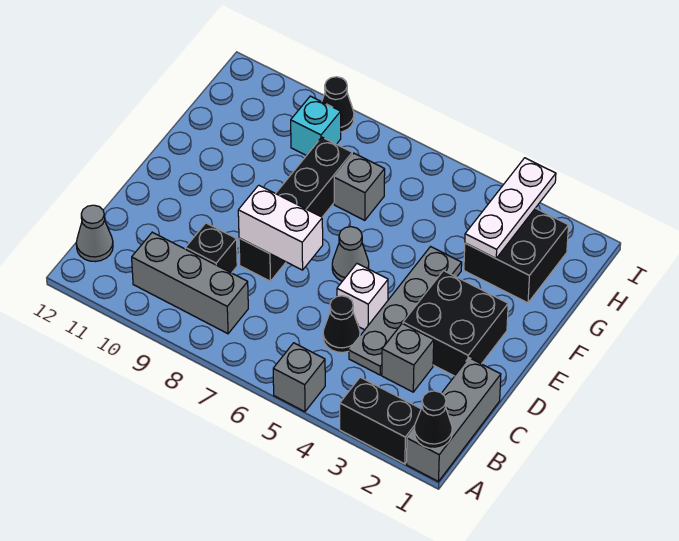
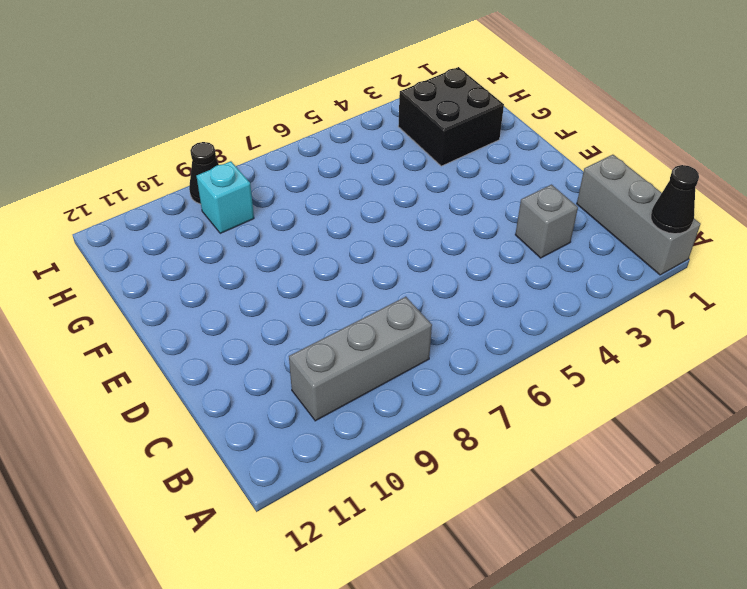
none -> black 1x2 brick [340,377,421,464]
none -> grey 1x1 brick [273,343,325,412]
none -> grey 1x1 cone [76,205,113,262]

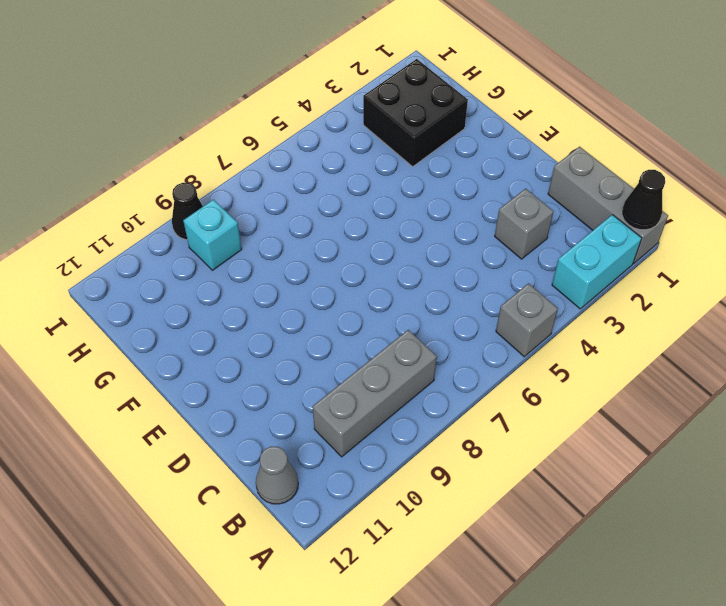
cyan 1x2 brick [552,215,642,309] -> black 1x2 brick [340,377,421,464]
none -> grey 1x4 plate [349,247,462,375]
none -> black 1x1 cone [323,296,360,352]
none -> black 1x1 brick [185,223,237,273]

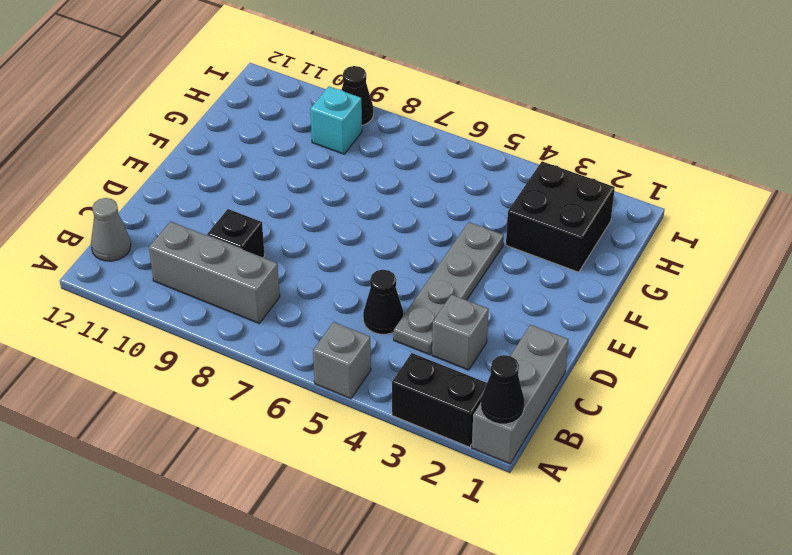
none -> black 2x2 brick [403,271,508,376]
none -> white 1x1 brick [337,264,388,330]
none -> black 1x4 brick [239,137,352,281]

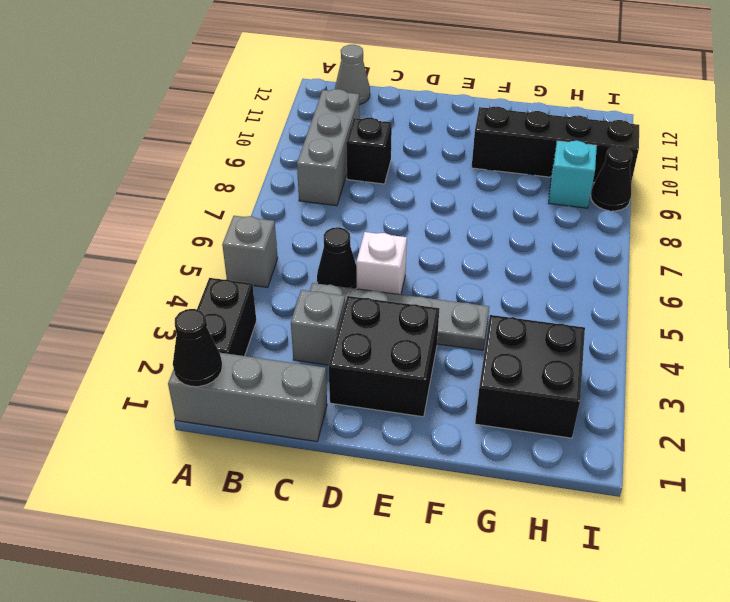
black 1x4 brick [472,107,639,182] -> black 1x4 brick moved to [239,137,352,281]
none -> grey 1x1 cone [332,227,369,281]
none -> grey 1x1 brick [334,153,385,220]
none -> white 1x2 brick [238,185,323,270]

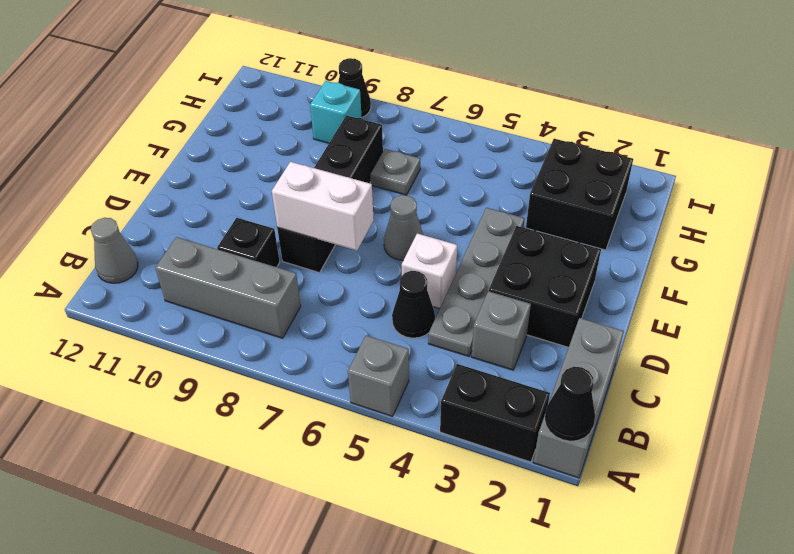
grey 1x1 plate [370,149,420,195] -> grey 1x1 brick [334,153,385,220]
none -> white 1x3 plate [465,158,556,258]

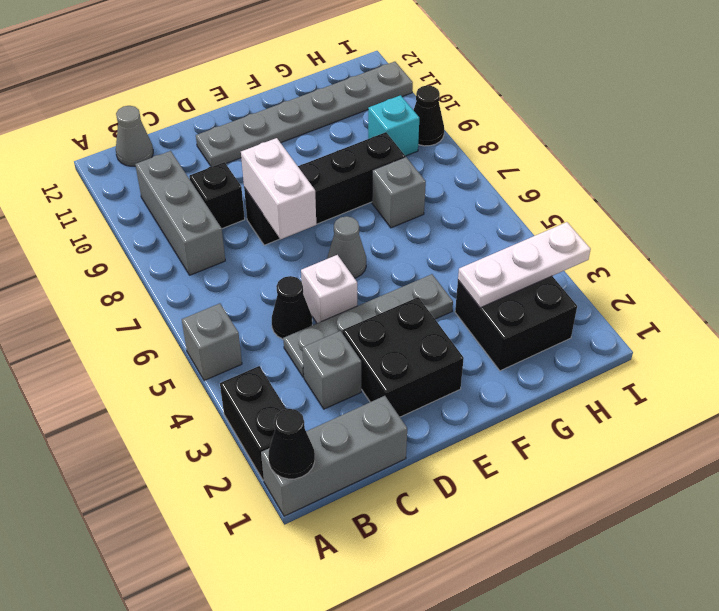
grey 1x6 plate [196,62,413,167] -> none

